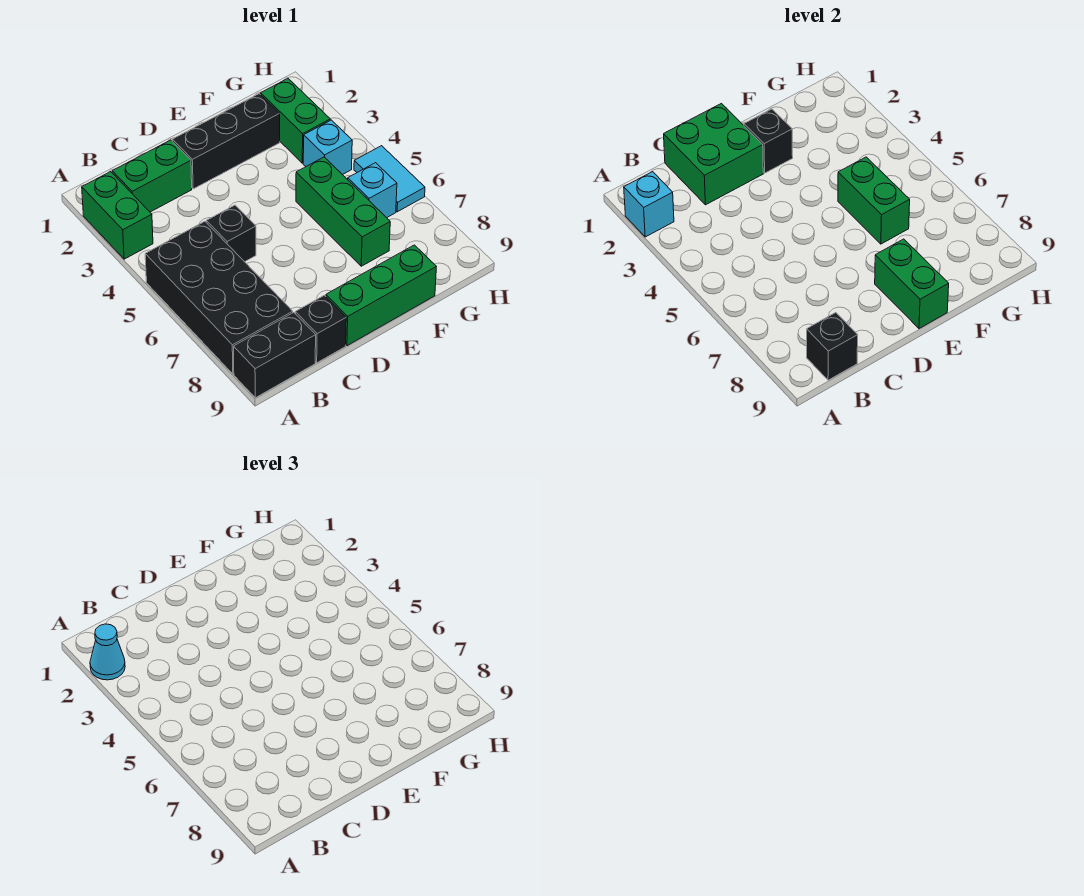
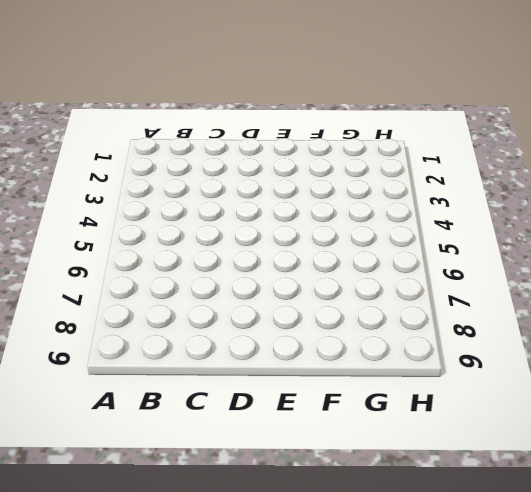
none -> green 1x2 brick [82,172,153,259]
none -> black 2x4 brick [145,221,293,374]
none -> black 1x2 brick [234,313,316,398]

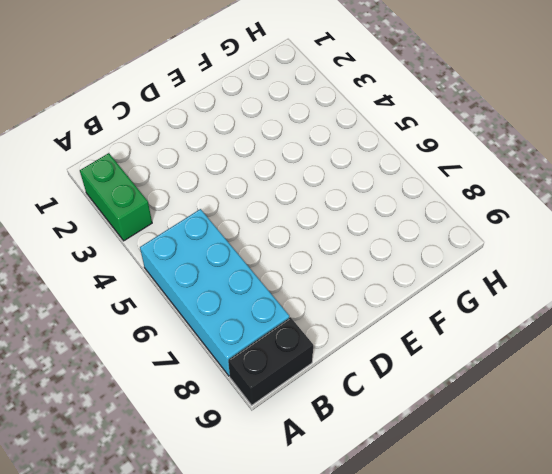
cyan 2x4 brick [140,209,289,376] -> black 2x4 brick [145,221,293,374]
none -> green 1x2 brick [112,140,192,212]
none -> black 1x1 brick [206,205,256,262]
none -> black 1x1 brick [295,295,346,363]

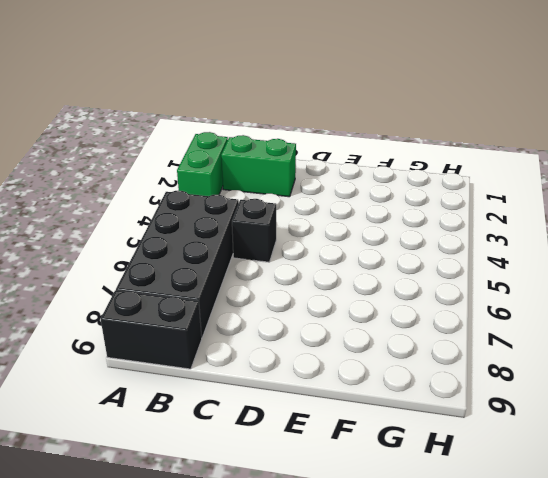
none -> black 1x1 brick [295,295,346,363]
none -> black 1x3 brick [172,94,280,189]
none -> green 1x3 brick [326,245,436,346]

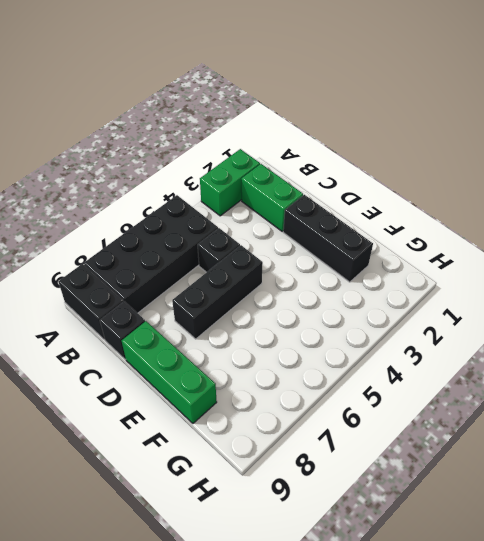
black 1x3 brick [172,245,263,339] -> none
none -> green 1x3 brick [296,157,390,266]
none -> green 1x2 brick [261,79,330,163]
none -> cyan 1x1 brick [303,120,352,175]

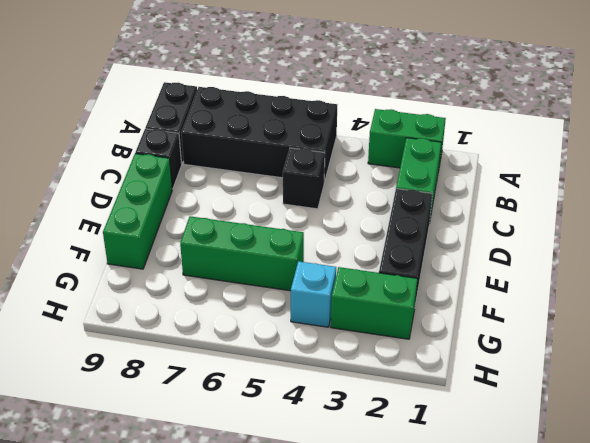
none -> cyan 1x1 brick [348,163,397,218]
none -> cyan 1x2 tile [354,146,425,212]
none -> cyan 1x1 brick [624,172,674,237]

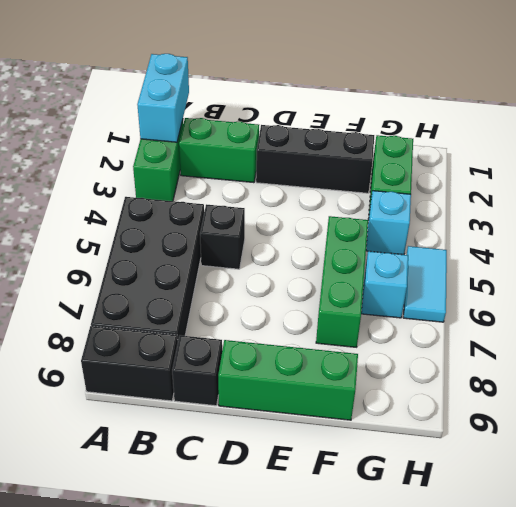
cyan 1x2 brick [137,54,189,142] -> cyan 1x1 brick [624,172,674,237]
none -> black 1x1 brick [807,313,858,380]
none -> green 2x2 brick [664,104,763,205]
none -> black 1x1 brick [744,109,793,173]

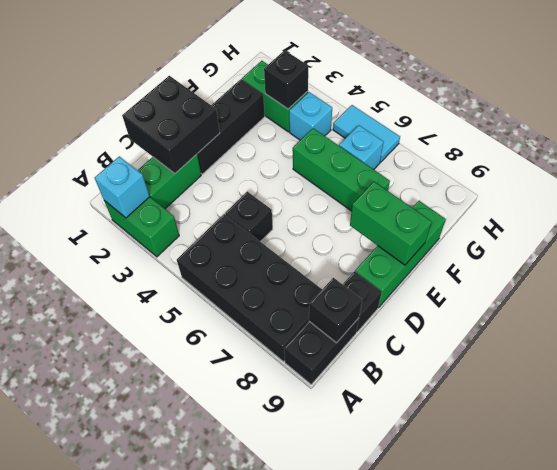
black 2x2 brick [122,76,220,173] -> green 2x2 brick [664,104,763,205]
black 1x1 brick [264,50,308,109] -> black 1x1 brick moved to [744,109,793,173]
none -> green 1x2 brick [838,157,910,244]
none -> cyan 1x1 cone [90,624,125,680]

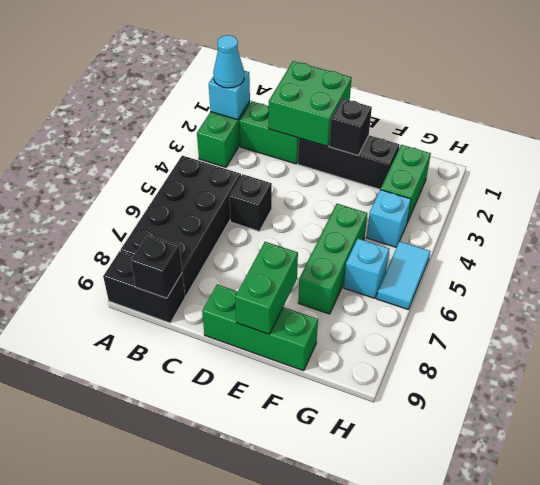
none -> black 1x1 brick [295,295,346,363]
none -> green 1x2 brick [838,157,910,244]

